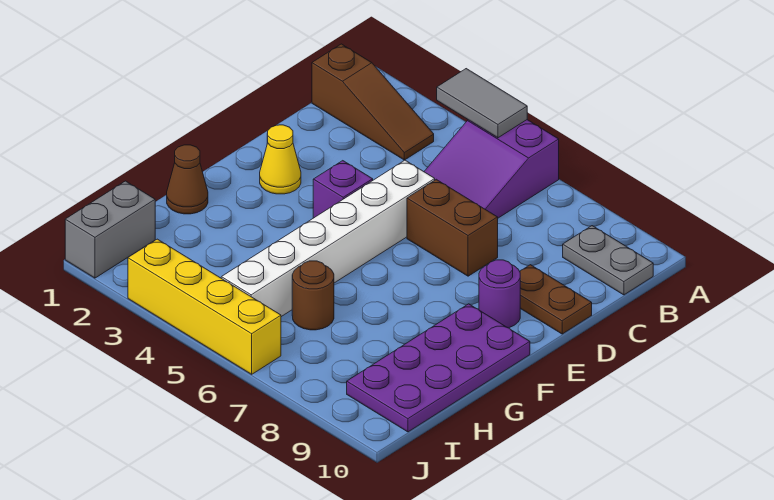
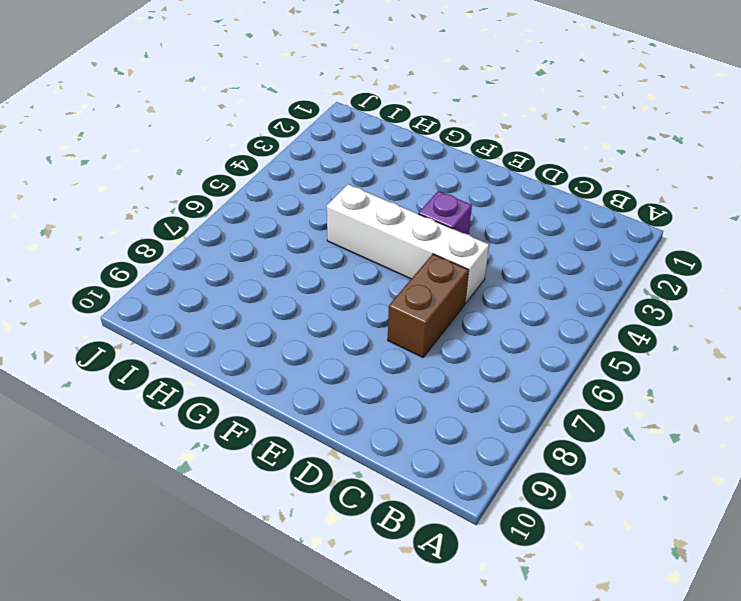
white 1x4 brick [327,184,489,303] -> white 1x6 brick [221,160,435,317]
none -> purple 2x3 slope [424,120,559,218]
none -> brown 1x3 slope [312,44,434,160]
none -> grey 1x2 plate [563,226,653,295]

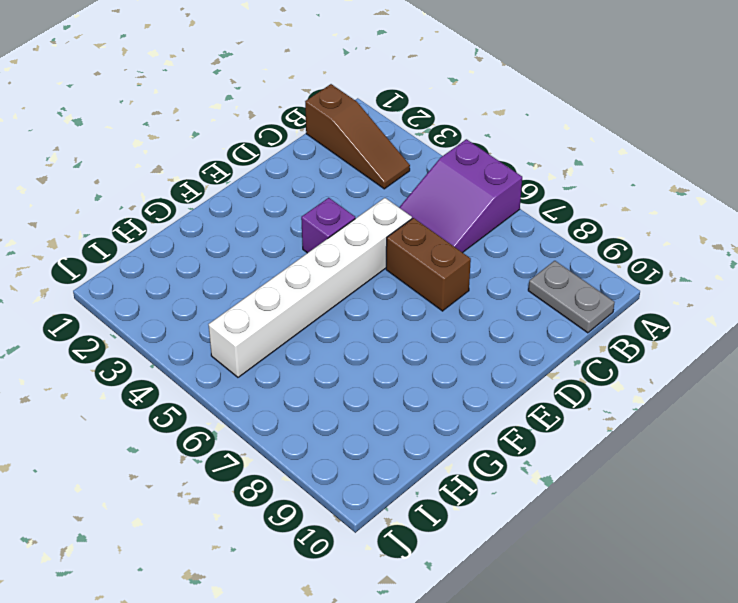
none -> brown 1x2 plate [520,265,592,334]
none -> yellow 1x1 cone [260,125,301,194]
none -> purple 1x1 round brick [479,260,520,328]

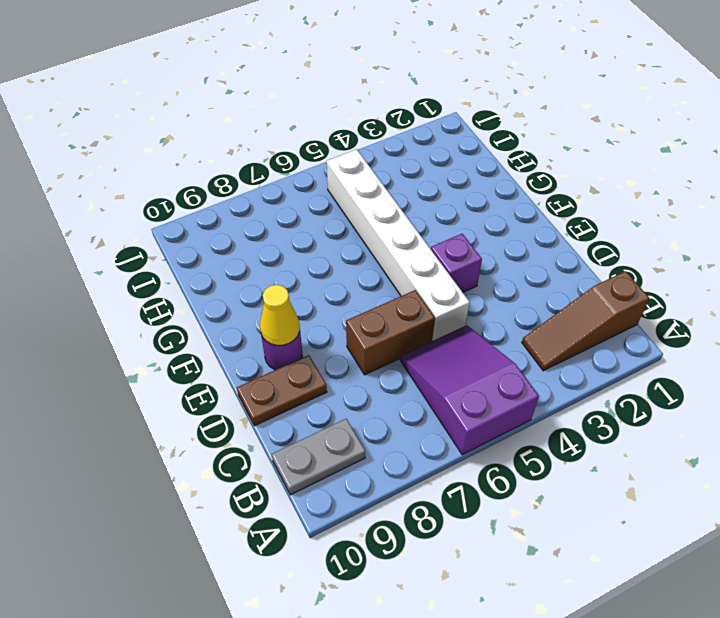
yellow 1x1 cone [260,285,300,345] -> yellow 1x1 cone moved to [260,125,301,194]
none -> purple 2x4 plate [347,304,530,432]
none -> brown 1x1 cone [167,145,208,214]
none -> brown 1x1 round brick [292,261,334,330]

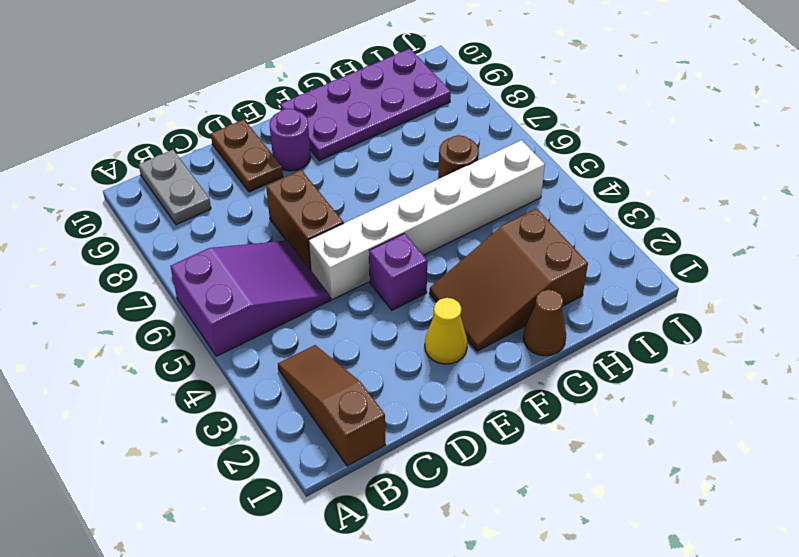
brown 2x3 slope [430,209,588,351] -> none
none -> grey 1x2 brick [65,181,155,278]
none -> yellow 1x4 brick [128,239,281,374]
none -> grey 1x2 tile [437,69,527,138]

